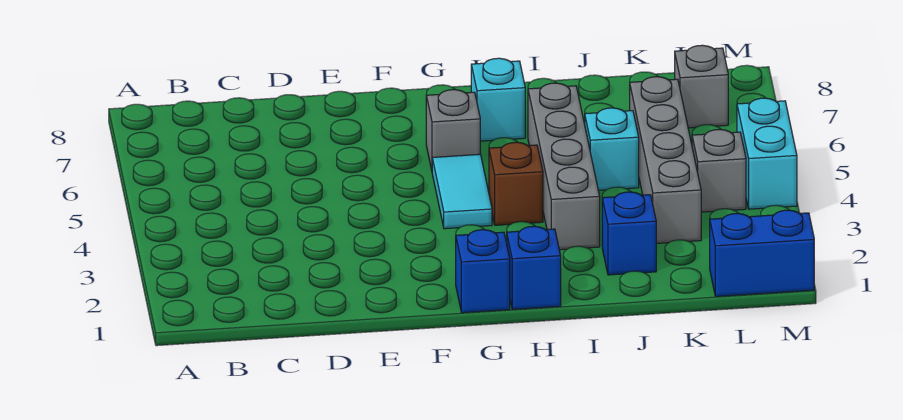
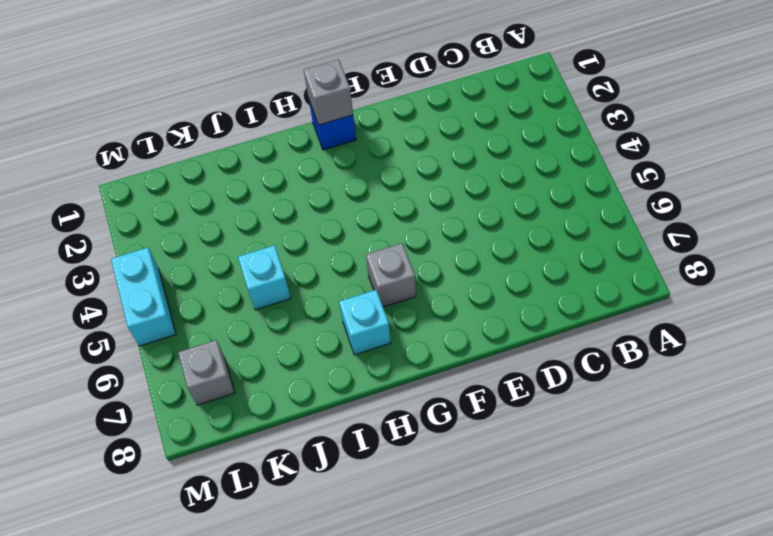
grey 1x1 brick [304,59,353,125] -> grey 1x1 brick moved to [692,129,746,212]
none -> cyan 1x2 tile [432,154,492,229]
none -> blue 1x1 brick [507,226,561,309]
none -> brown 1x1 brick [489,142,543,225]

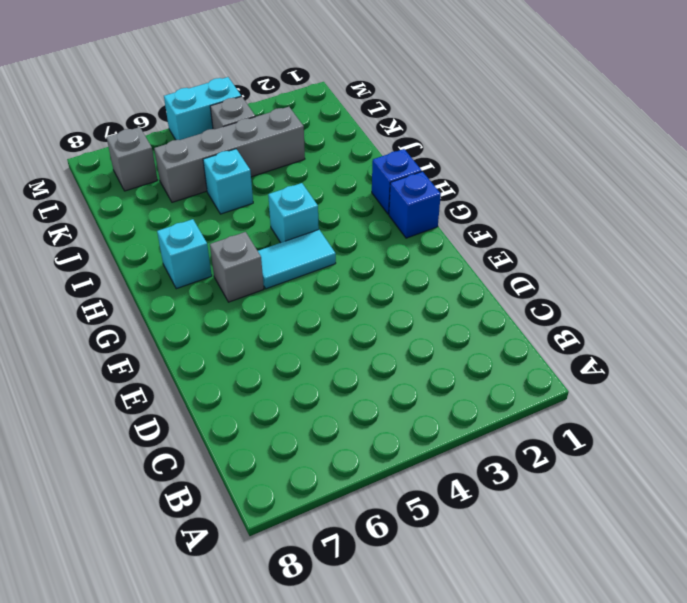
cyan 1x1 brick [268,183,319,243] -> brown 1x1 brick [489,142,543,225]
none -> grey 1x4 brick [528,83,600,250]
none -> blue 1x1 brick [602,192,656,275]
none -> blue 1x2 brick [710,210,814,296]

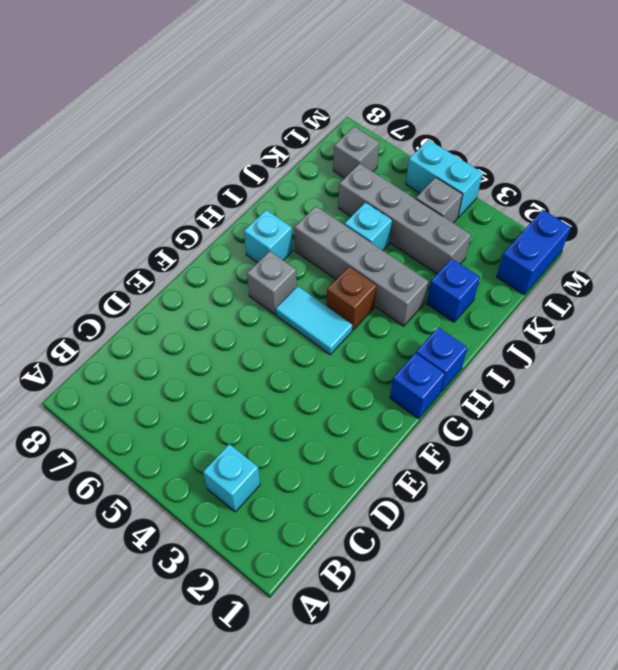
cyan 1x1 brick [203,444,260,512] -> none

